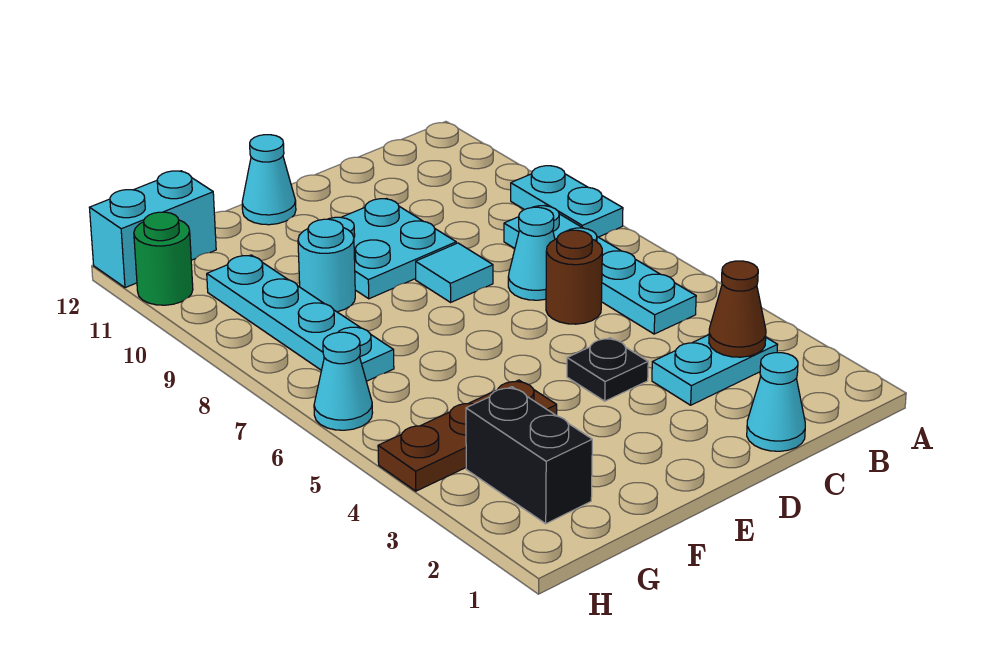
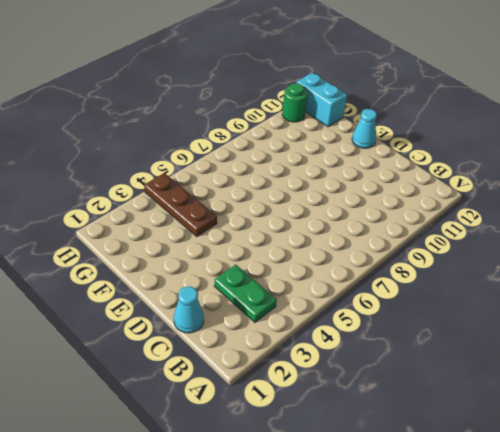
green 1x2 plate [214,265,277,322] -> cyan 1x2 plate [652,335,778,405]
none -> cyan 1x2 plate [511,166,623,237]
none -> cyan 1x4 plate [504,206,696,334]
none -> brown 1x1 round brick [546,230,602,324]

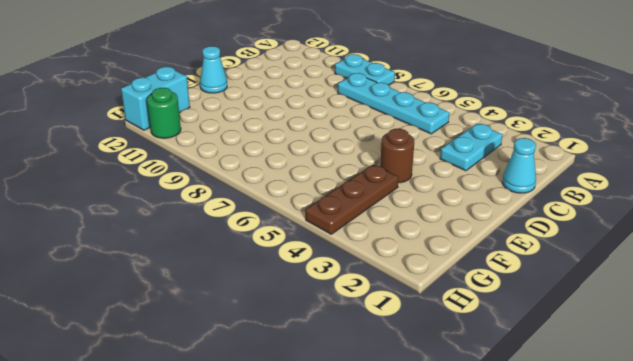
brown 1x1 round brick [380,129,414,183] -> brown 1x1 round brick moved to [546,230,602,324]
none -> cyan 1x1 cone [508,207,555,300]
none -> black 1x1 plate [567,338,648,401]
none -> cyan 1x1 tile [416,243,493,302]

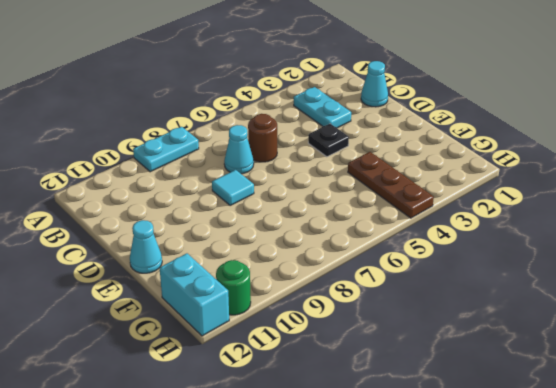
none -> cyan 1x4 plate [504,206,696,334]
none -> cyan 2x2 plate [329,199,456,299]
none -> cyan 1x1 round brick [298,219,355,312]

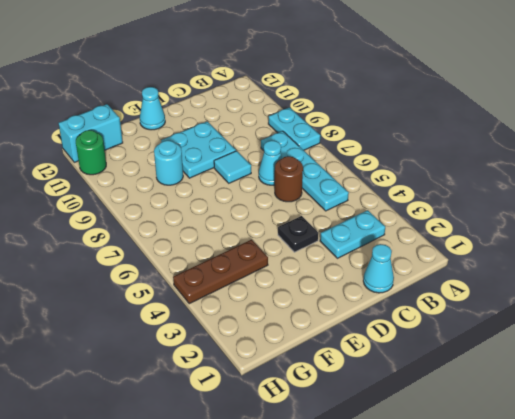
none -> black 1x2 brick [466,387,592,524]
none -> cyan 1x4 plate [207,255,394,381]
none -> cyan 1x1 cone [314,332,373,430]

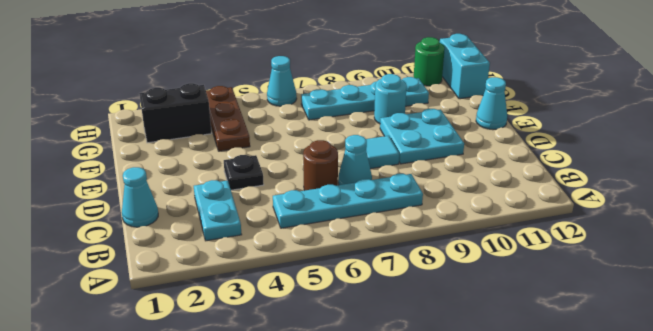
none -> cyan 1x2 plate [511,166,623,237]
none -> brown 1x1 cone [709,261,766,357]

